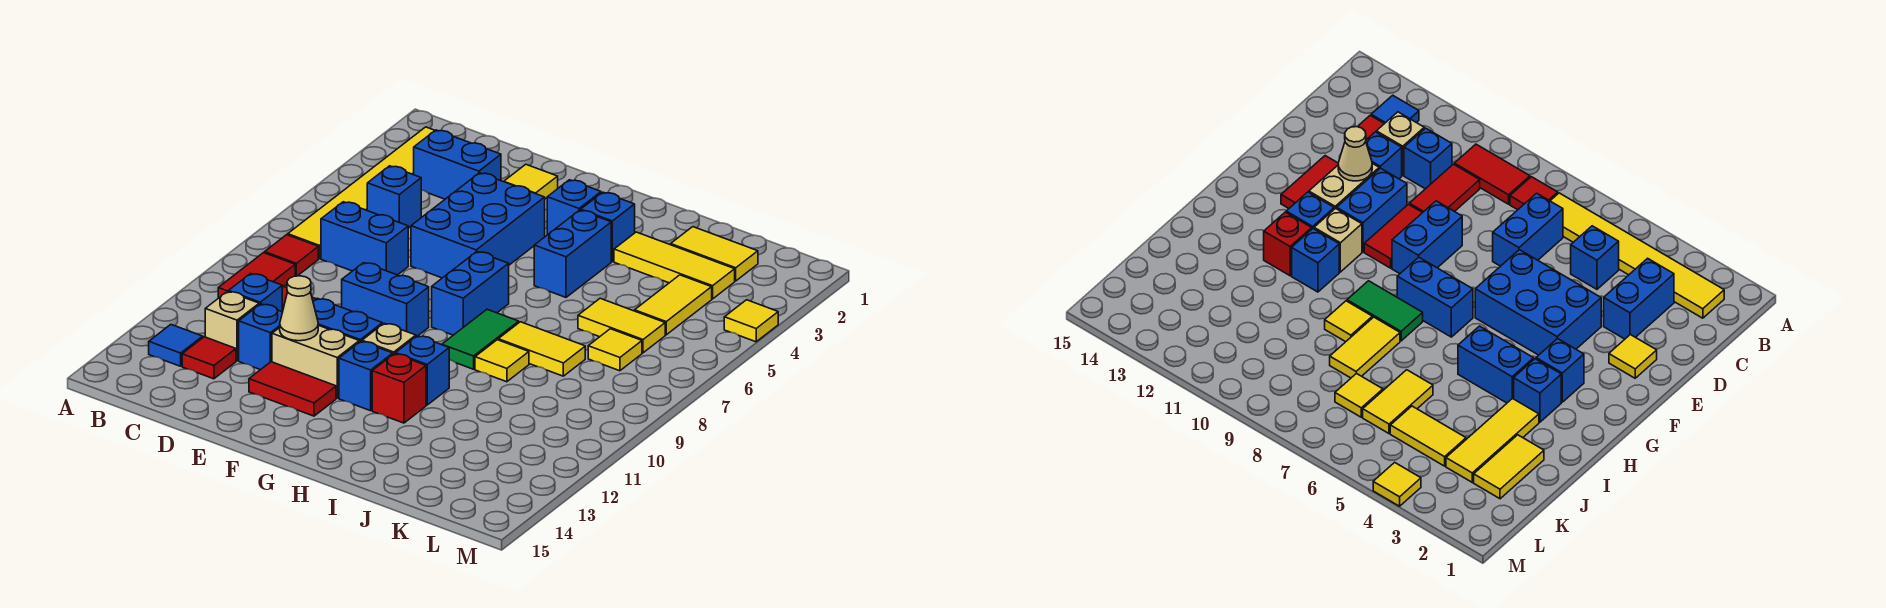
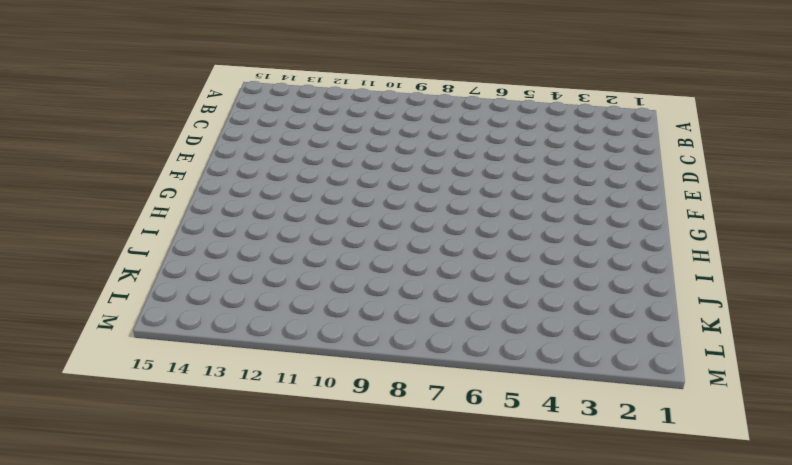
none -> yellow 1x6 tile [288,127,435,259]
none -> red 1x1 tile [265,235,318,276]
none -> red 1x2 tile [218,253,295,298]
none -> blue 1x1 tile [149,325,203,366]

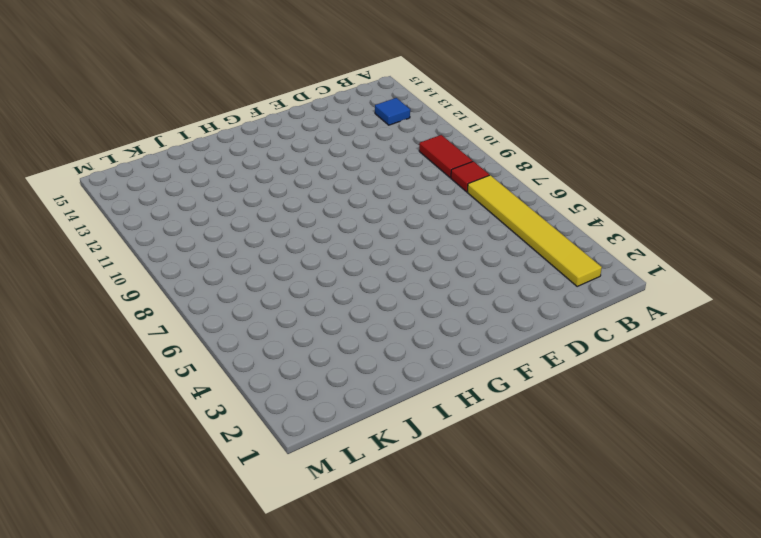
none -> blue 1x2 brick [414,130,501,199]
none -> blue 1x1 brick [367,166,421,228]
none -> blue 1x2 brick [321,202,408,275]
none -> red 1x2 tile [1409,164,1480,213]

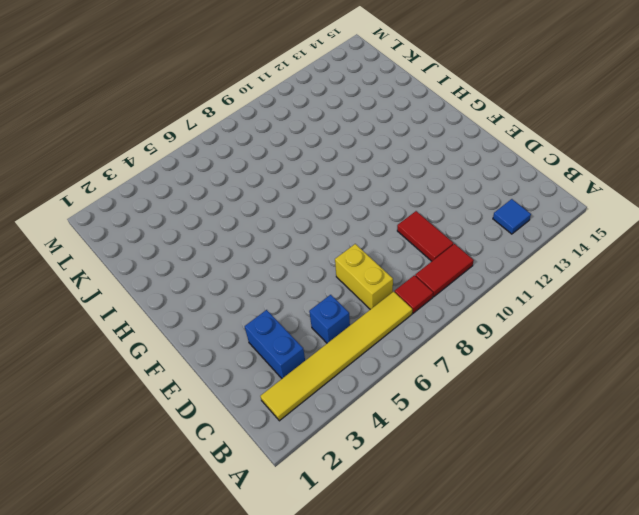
yellow 1x2 brick [335,244,393,309] -> blue 1x2 brick [321,202,408,275]
none -> blue 1x1 brick [228,274,282,312]
none -> tan 1x1 brick [205,292,259,361]
none -> red 1x1 tile [182,337,236,379]
none -> blue 1x1 brick [239,304,282,370]

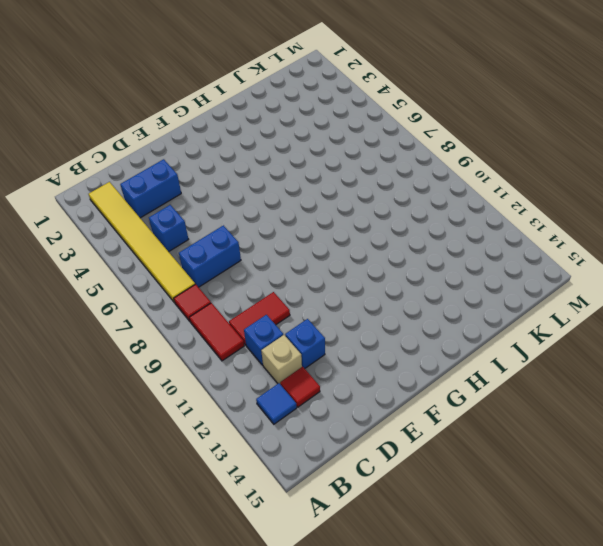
none -> yellow 1x1 tile [504,164,558,199]
none -> blue 2x3 brick [411,173,545,278]
none -> blue 1x2 brick [342,263,429,336]
none -> red 1x2 tile [1364,204,1422,268]

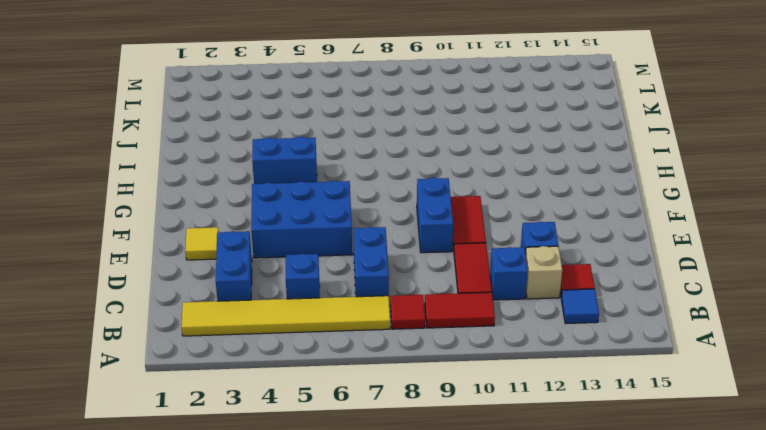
none -> blue 1x2 brick [313,298,382,342]
none -> tan 1x2 brick [272,325,359,398]
none -> red 1x2 tile [249,362,336,416]
none -> blue 1x1 brick [547,180,601,235]

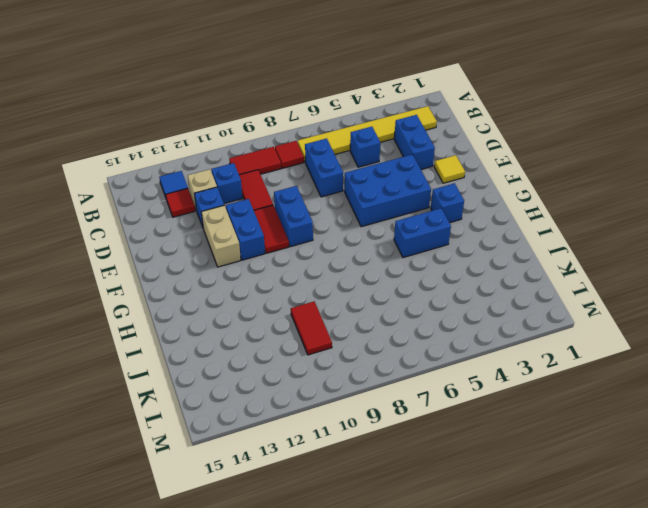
red 1x2 tile [291,302,332,355] -> red 1x2 tile moved to [249,362,336,416]
none -> blue 1x2 brick [432,252,509,335]
none -> tan 1x1 brick [362,323,416,354]
none -> blue 1x1 brick [339,341,393,411]
none -> blue 1x1 brick [581,192,635,262]

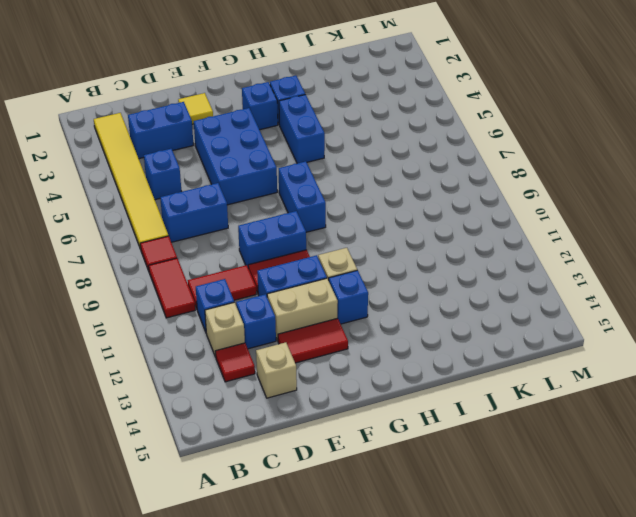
tan 1x1 brick [256,342,297,398] -> none
none -> blue 1x1 tile [149,325,203,366]
none -> green 1x2 tile [442,309,519,369]
none -> blue 1x1 brick [395,336,449,405]
none -> red 1x1 brick [372,354,426,423]

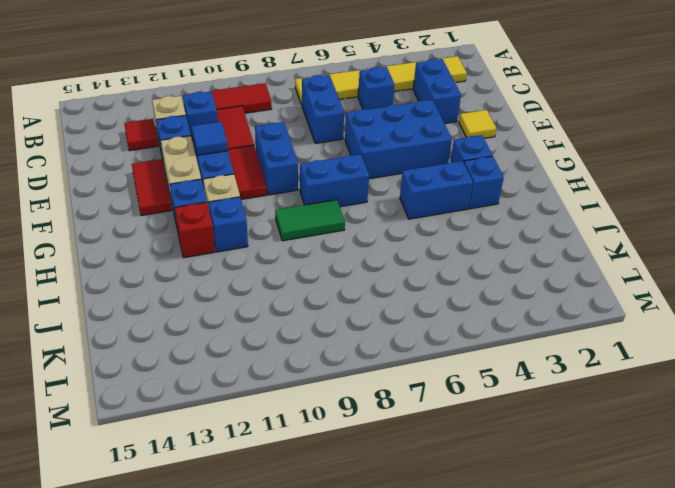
blue 1x1 tile [192,122,228,155] -> blue 1x1 tile moved to [149,325,203,366]
none -> red 1x1 tile [265,235,318,276]
none -> yellow 1x3 tile [614,232,735,299]
none -> yellow 1x2 tile [498,322,585,376]
none -> yellow 1x1 tile [475,340,529,382]

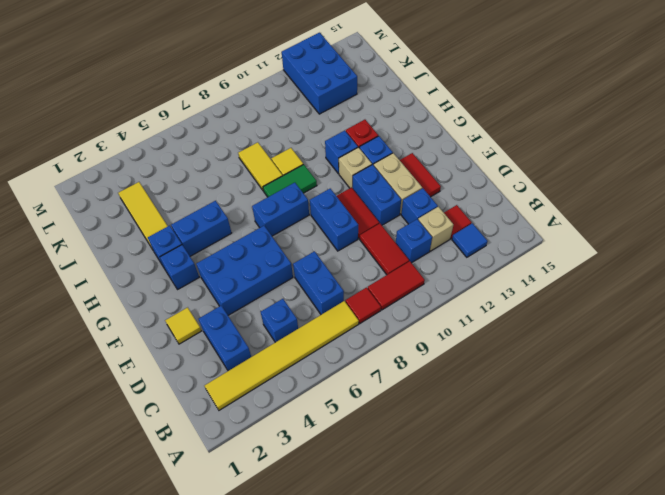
blue 2x3 brick [282,33,357,114] -> none
none -> yellow 1x2 tile [671,227,758,281]
none -> yellow 1x2 tile [578,298,665,353]
none -> yellow 1x2 tile [635,275,712,335]
none -> yellow 1x1 tile [588,329,642,371]

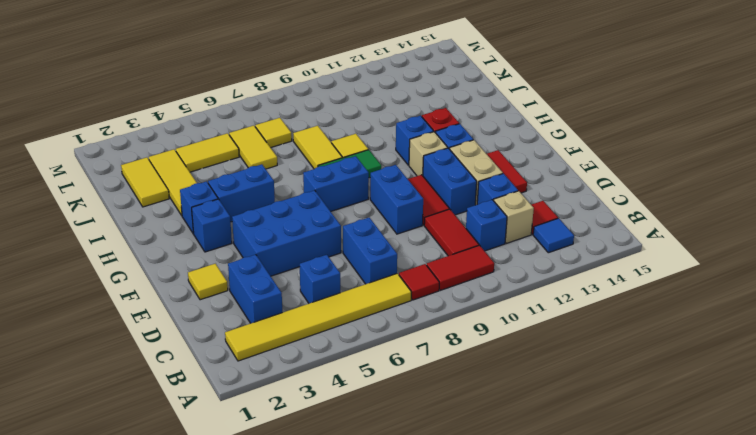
none -> yellow 1x1 tile [724,300,778,342]
none -> tan 1x1 cone [280,276,318,341]

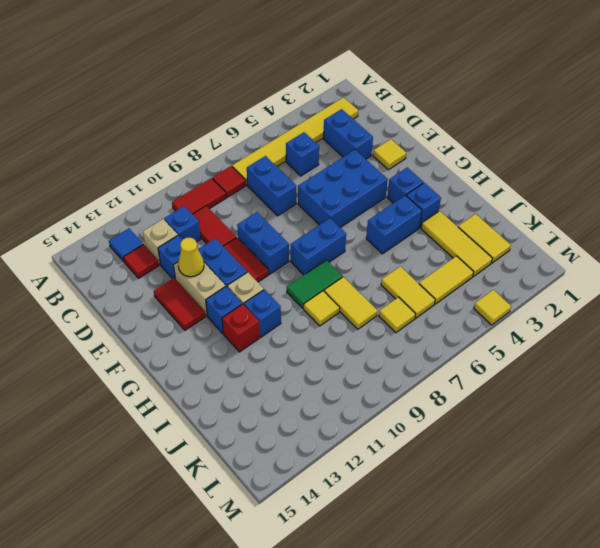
yellow 1x1 cone [178,238,204,277] -> tan 1x1 cone [280,276,318,341]

